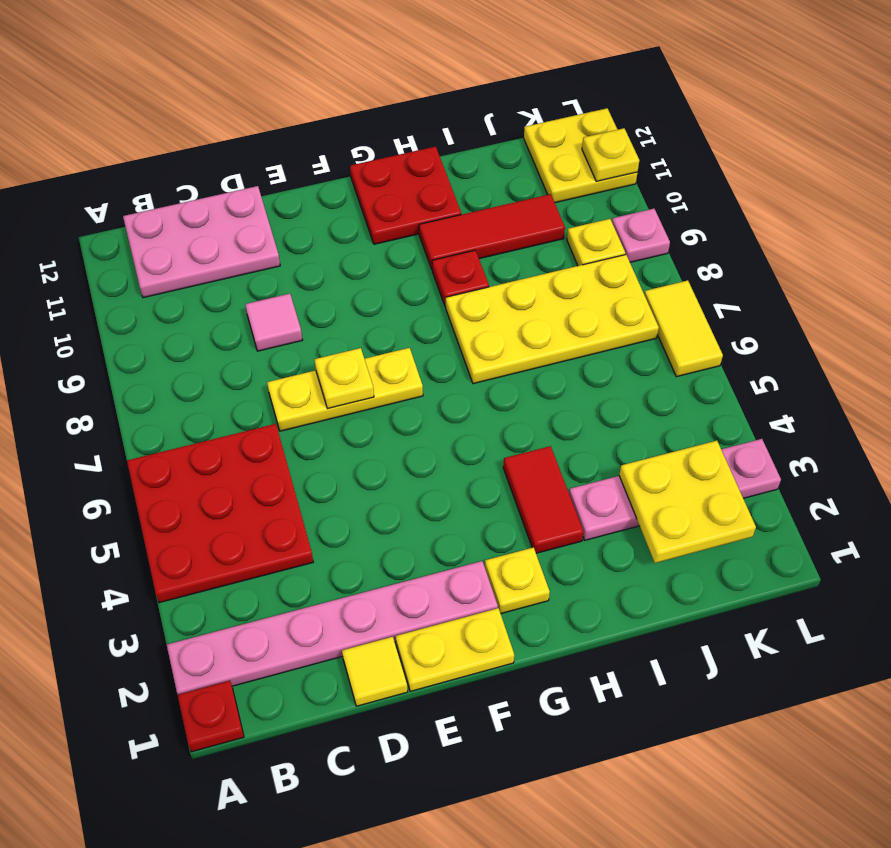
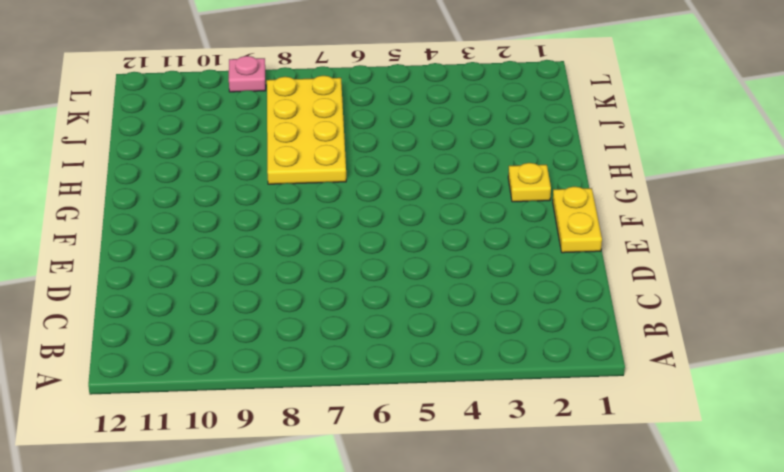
none -> red 1x1 plate [178,681,244,752]
none -> pink 1x6 plate [167,561,498,694]
none -> red 3x3 plate [127,424,313,603]

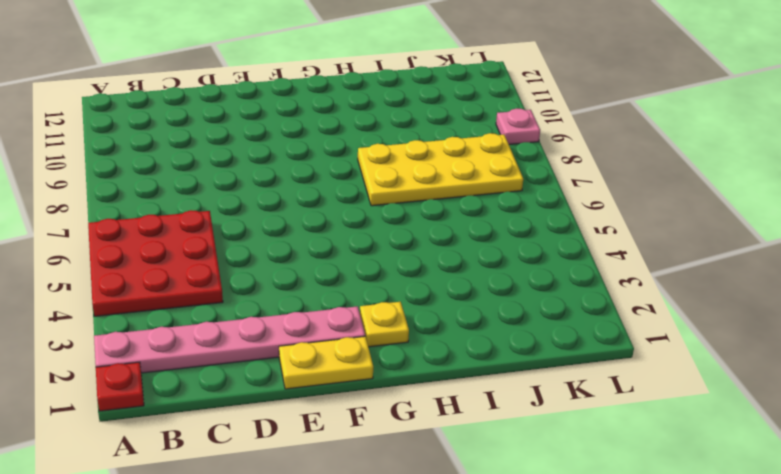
none -> pink 2x3 plate [123,186,280,298]
none -> yellow 1x1 tile [342,637,408,706]
none -> yellow 1x3 plate [267,348,423,431]

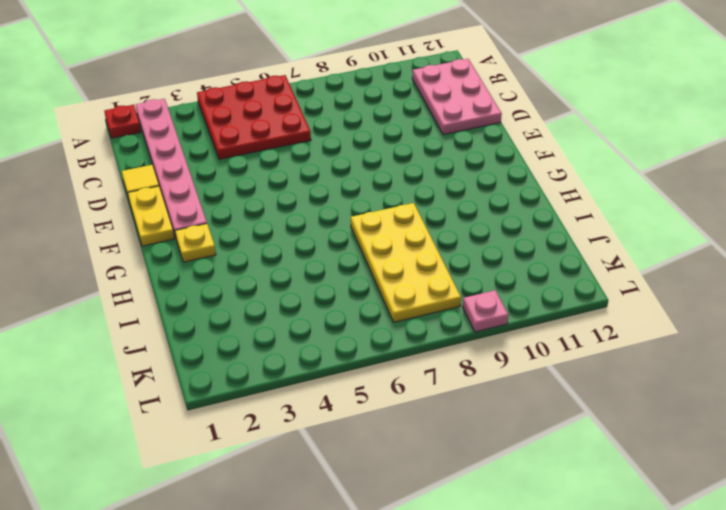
none -> yellow 1x3 plate [267,348,423,431]
none -> pink 1x1 tile [245,294,302,351]
none -> red 2x2 plate [350,146,461,244]

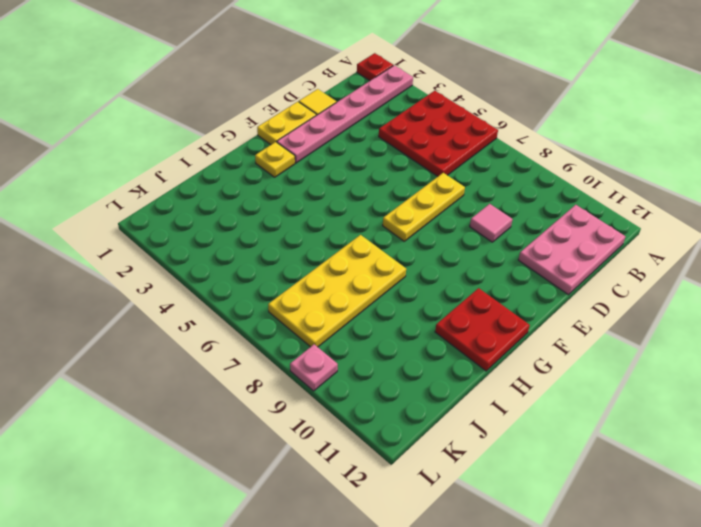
none -> red 1x2 tile [503,446,584,553]
none -> red 1x1 plate [432,250,489,306]
none -> red 1x3 tile [419,194,565,269]

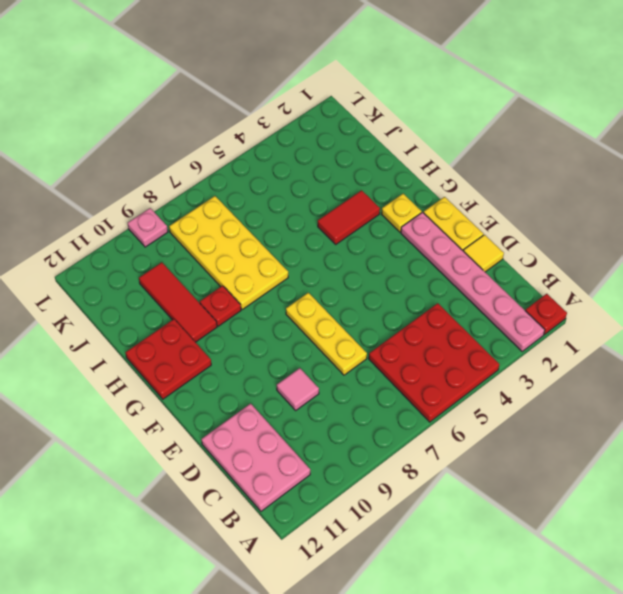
none -> pink 1x4 plate [569,439,781,540]
none -> yellow 1x1 plate [567,219,625,266]
none -> yellow 2x2 plate [524,108,637,203]

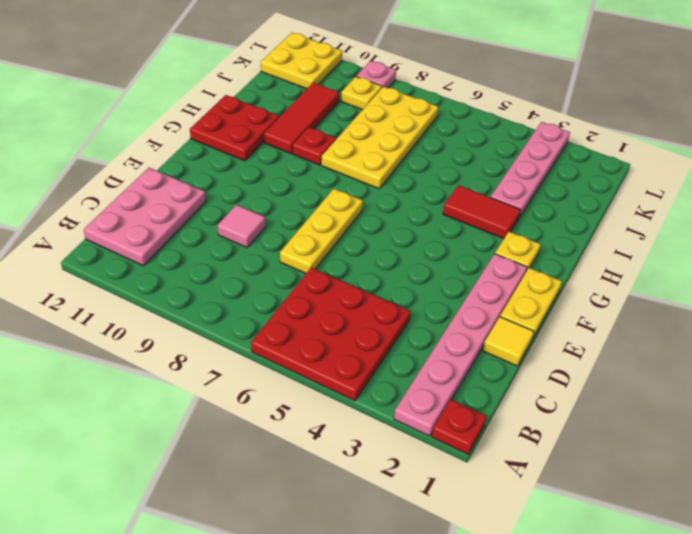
none -> yellow 1x2 tile [644,280,723,377]
none -> yellow 1x1 plate [314,348,374,408]
none -> yellow 2x2 plate [619,441,756,563]

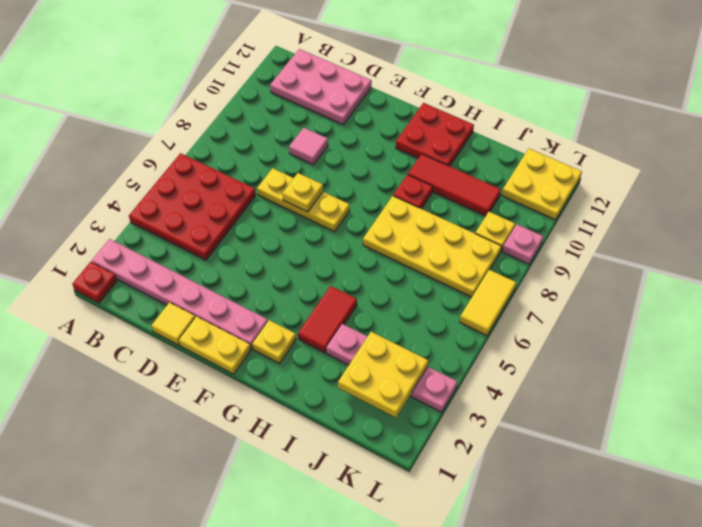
none -> yellow 1x1 plate [582,128,639,181]

